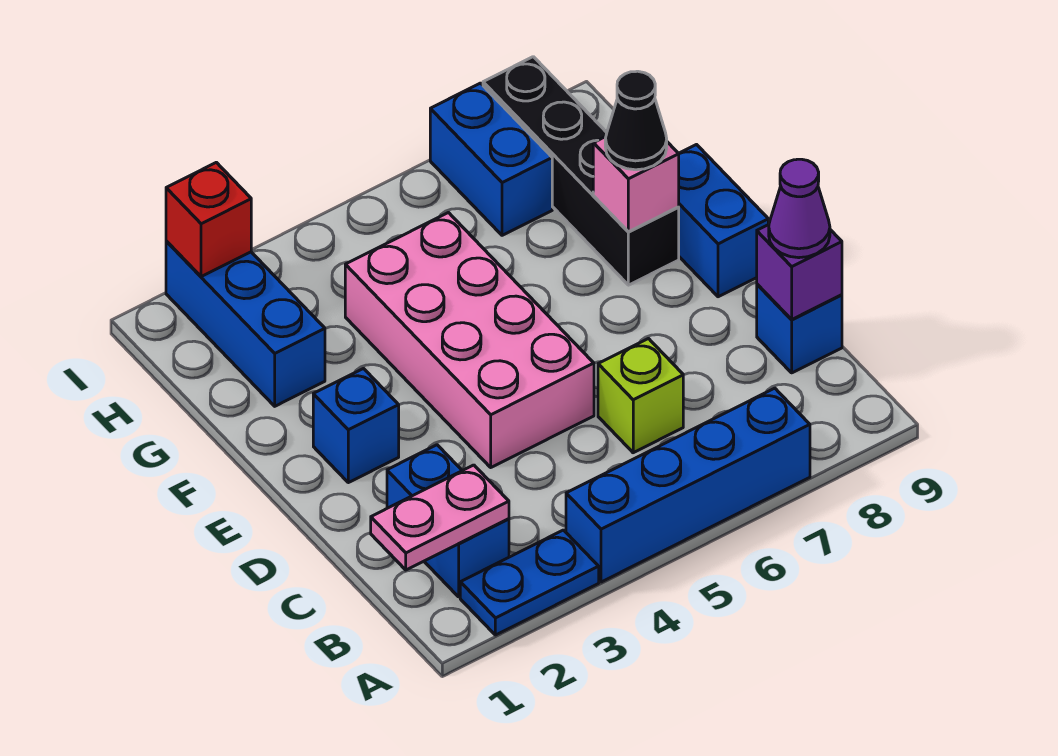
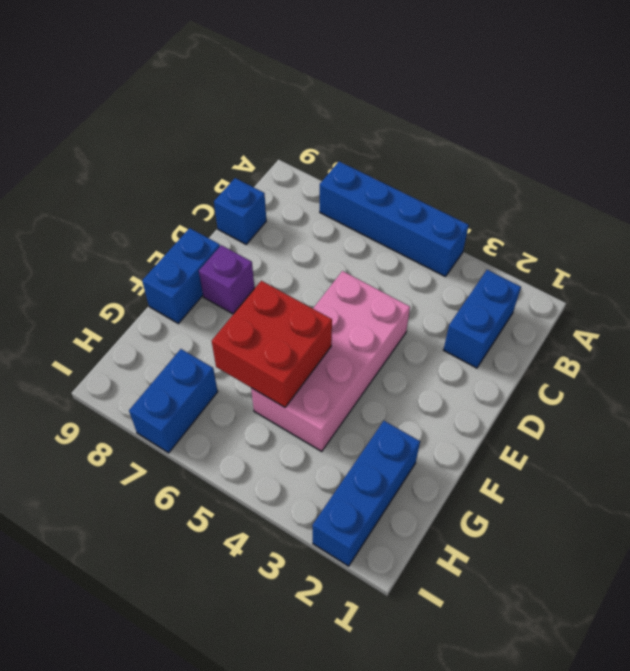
purple 1x1 brick [199,245,254,314] -> purple 1x1 brick moved to [757,224,842,320]
red 2x2 brick [212,281,332,407] -> none
none -> blue 1x2 plate [460,530,599,635]
none -> lime 1x1 brick [598,339,683,453]
none -> blue 1x1 brick [313,369,399,483]

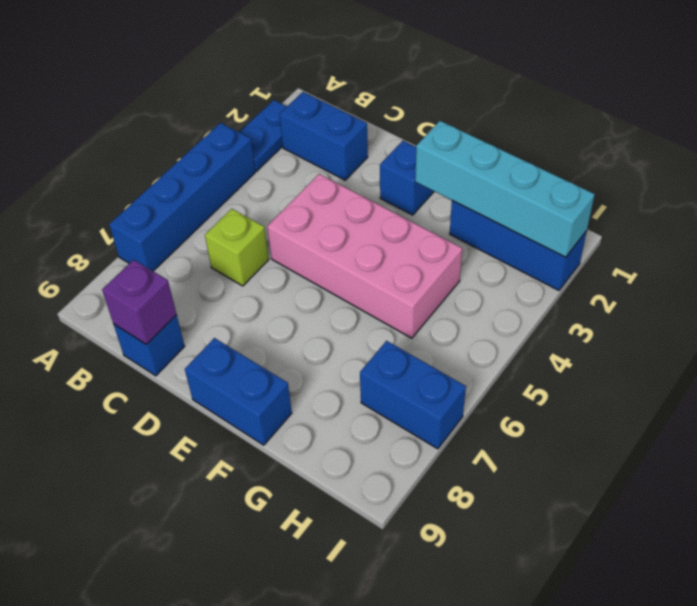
cyan 1x4 brick [415,121,595,257] -> red 1x1 brick [166,162,251,277]
none -> black 1x4 brick [483,57,679,285]
none -> pink 1x2 plate [371,465,509,570]
none -> pink 1x1 brick [593,137,679,232]

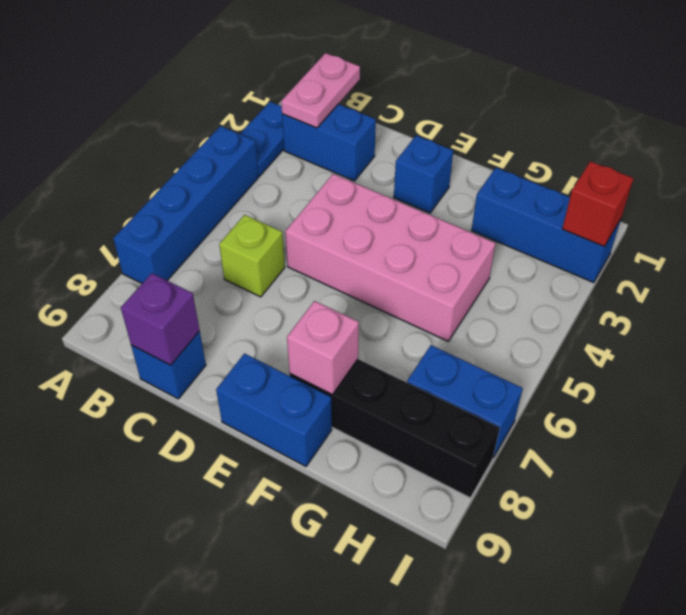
none -> purple 1x1 cone [769,159,830,258]
none -> black 1x1 cone [605,71,667,170]

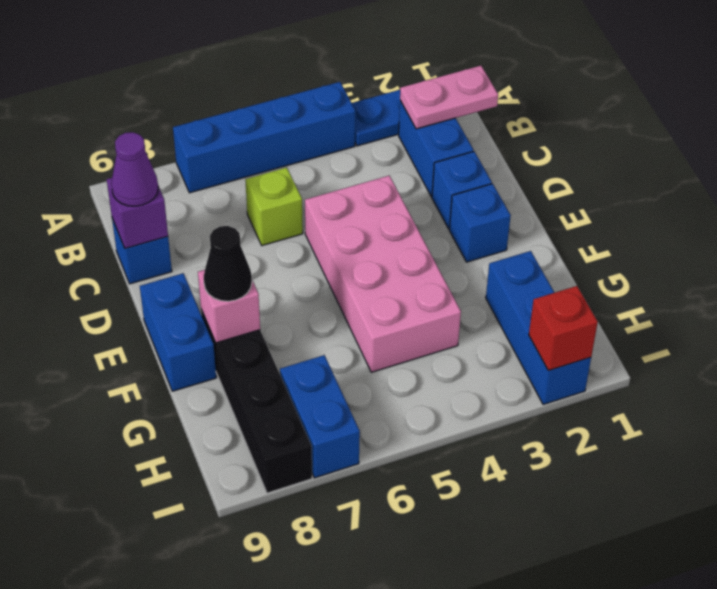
blue 1x1 brick [432,151,492,229] -> none

